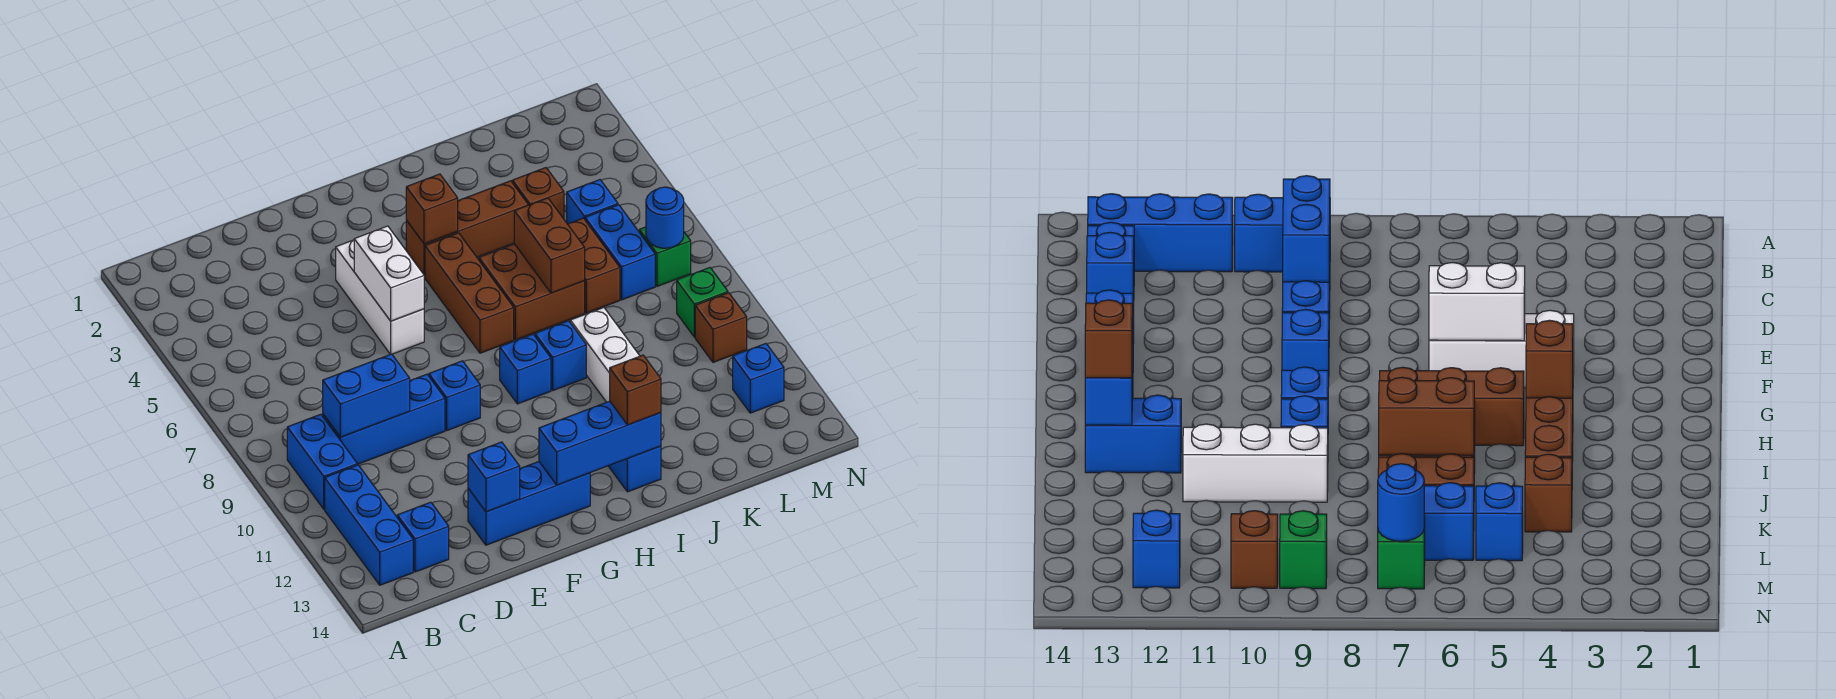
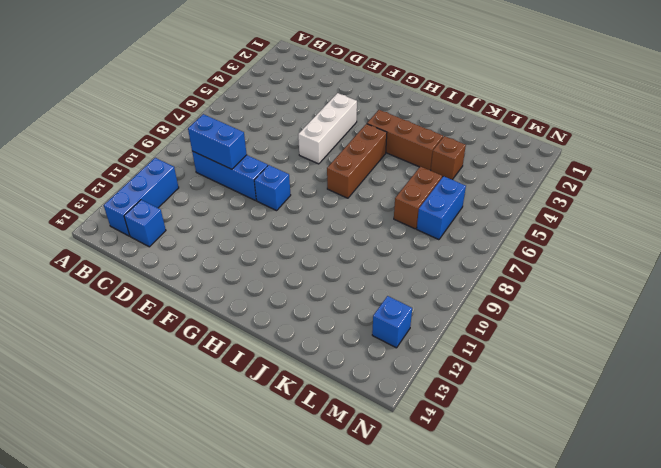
none -> blue 1x2 brick [287,414,357,509]
none -> blue 1x3 brick [468,462,590,545]
none -> blue 1x1 brick [500,334,551,404]
none -> brown 2x2 brick [479,244,585,340]

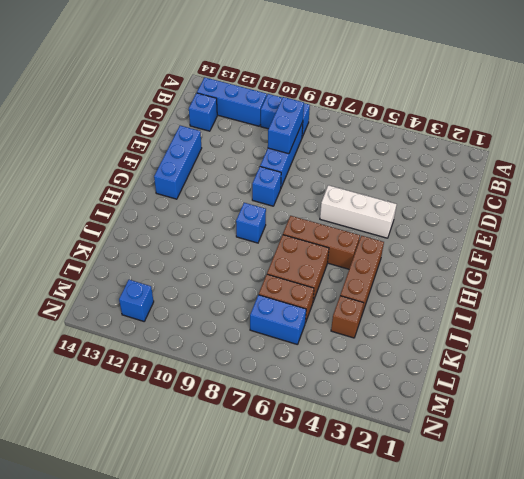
none -> blue 1x1 brick [535,321,586,390]
none -> blue 1x2 brick [609,446,661,492]
none -> white 1x3 brick [570,308,640,402]
none -> blue 1x1 brick [567,180,618,224]

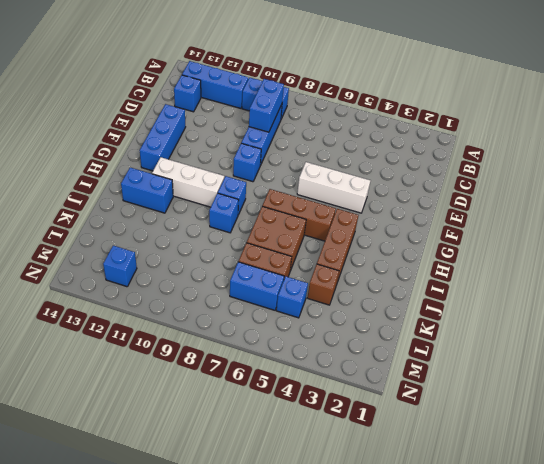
white 1x3 brick [152,157,224,207] -> white 1x3 brick moved to [570,308,640,402]
none -> green 1x1 brick [639,227,691,286]
none -> green 1x1 brick [677,268,728,337]
none -> brown 1x1 brick [695,293,747,362]
none -> blue 1x1 brick [468,442,520,512]

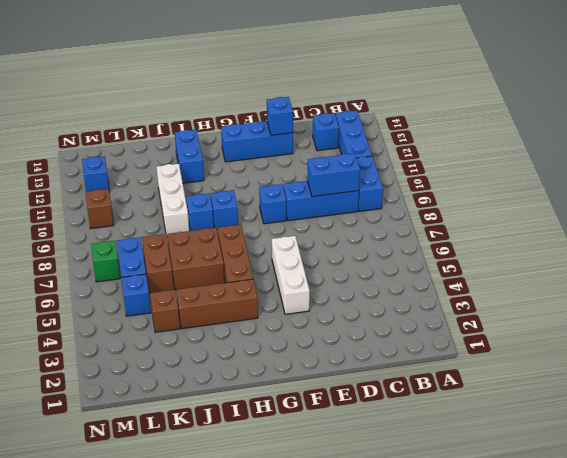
none -> green 1x1 brick [677,268,728,337]
none -> white 1x2 brick [354,226,424,321]
none -> blue 1x3 brick [539,401,661,485]
none -> brown 1x1 brick [406,174,458,244]

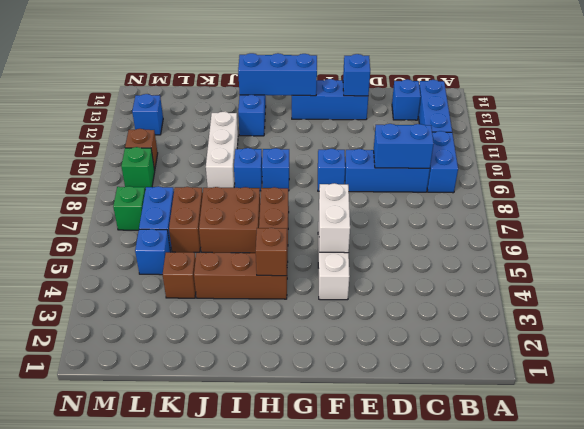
none -> brown 1x2 brick [514,198,585,293]
none -> blue 1x1 round brick [646,187,684,248]
none -> brown 1x1 brick [610,355,661,425]

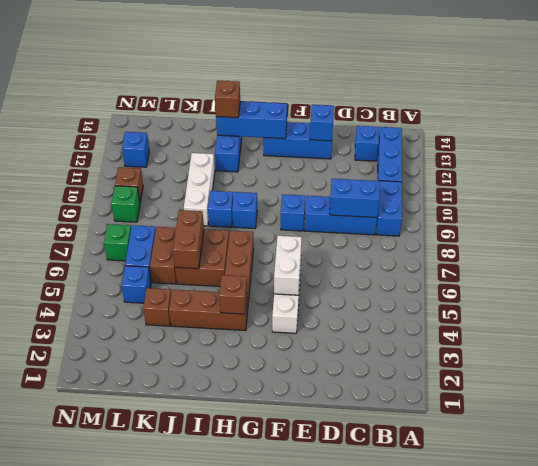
none -> blue 1x1 round brick [646,187,684,248]

